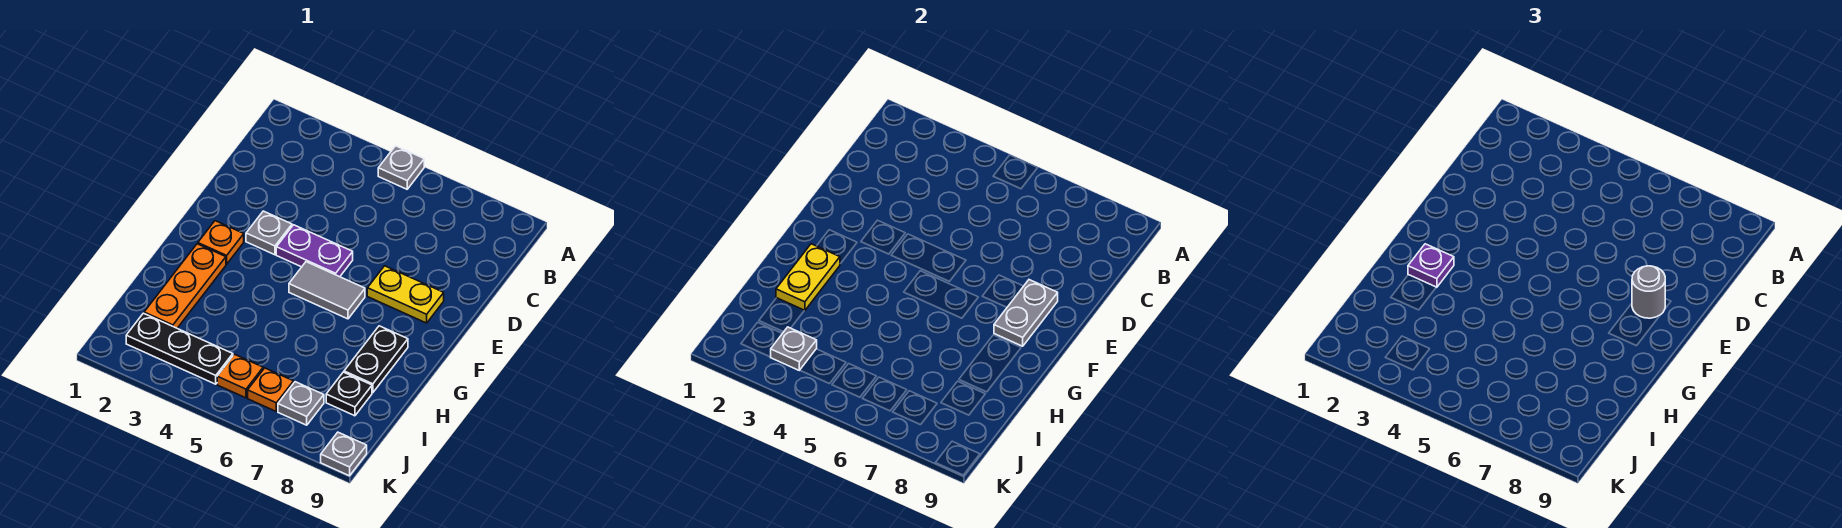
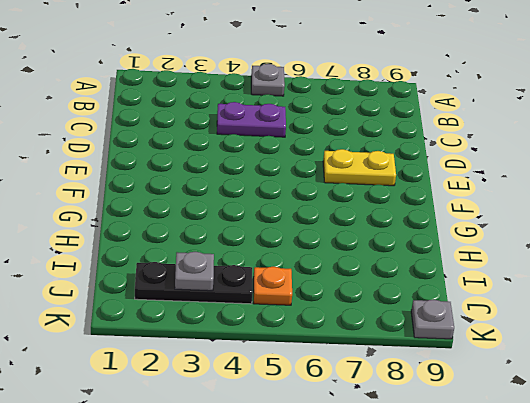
purple 1x2 plate [217,102,286,137] -> purple 1x2 plate moved to [276,225,353,277]
none -> grey 1x1 plate [246,211,292,255]
none -> orange 1x1 plate [198,221,244,264]
none -> grey 1x2 tile [289,262,365,319]

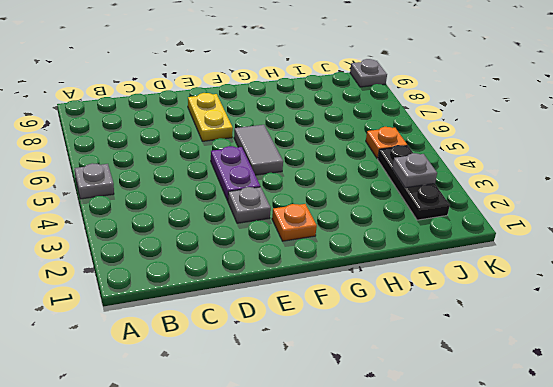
none -> orange 1x3 plate [144,244,226,328]
none -> black 1x2 plate [344,326,408,393]
none -> black 1x1 plate [326,372,372,416]

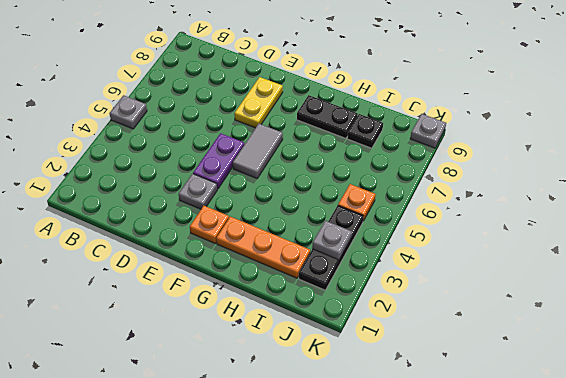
none -> orange 1x1 plate [248,368,294,411]
none -> grey 1x1 plate [278,382,324,425]
none -> grey 1x2 plate [994,280,1058,346]

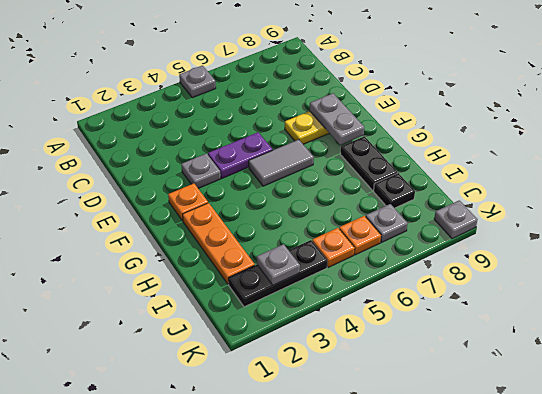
none -> yellow 1x2 plate [776,244,840,311]
none -> grey 1x1 round brick [1632,266,1665,318]
none -> purple 1x1 plate [1408,244,1454,287]

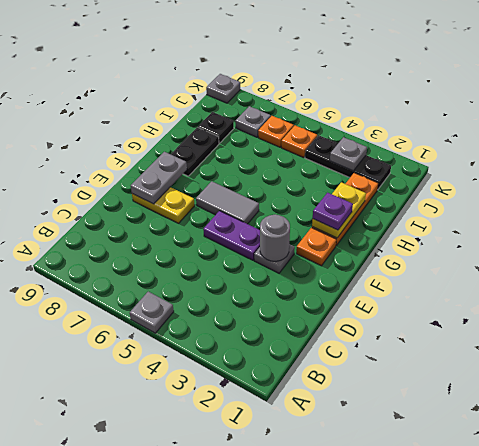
grey 1x1 round brick [260,214,290,261] -> grey 1x1 round brick moved to [1632,266,1665,318]

